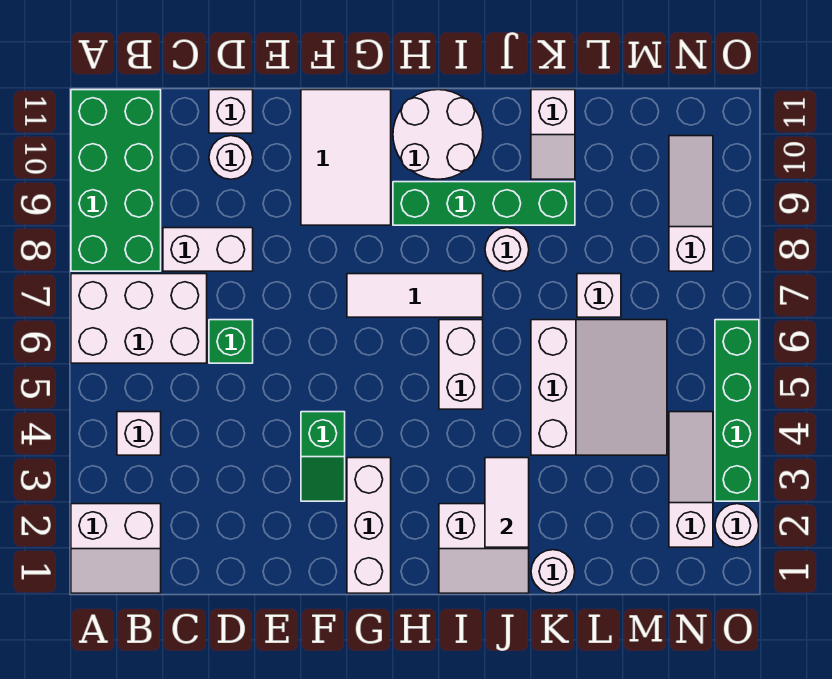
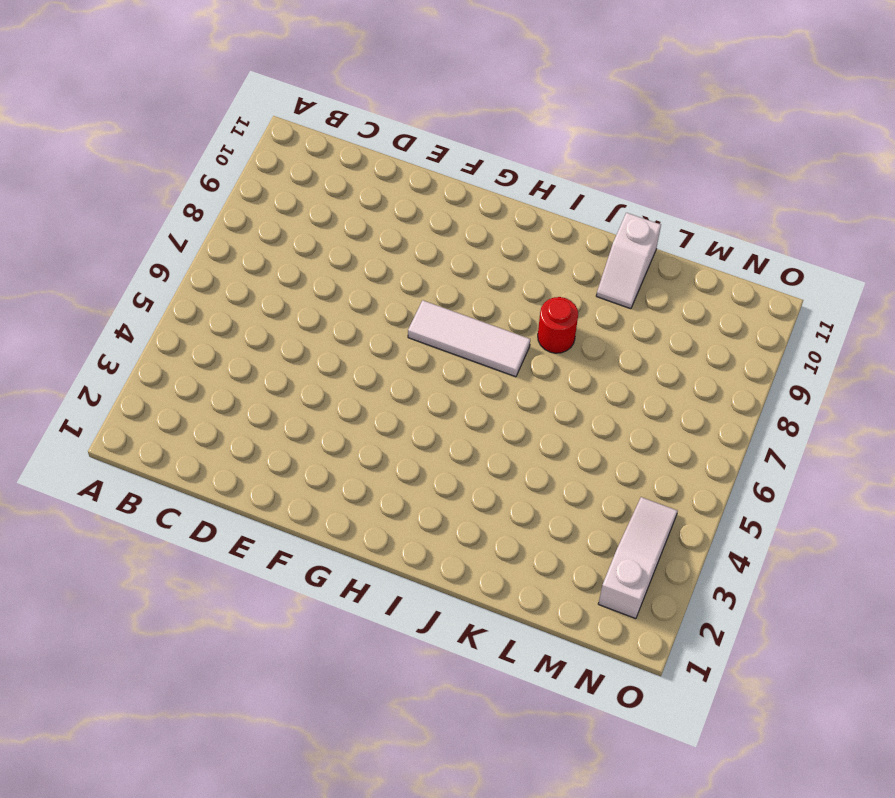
red 1x1 round brick [538,297,578,353] -> white 1x1 round brick [485,228,529,271]
none -> white 2x2 slope [71,504,161,593]
none -> white 2x3 brick [71,274,207,363]
none -> green 2x4 brick [71,90,161,271]

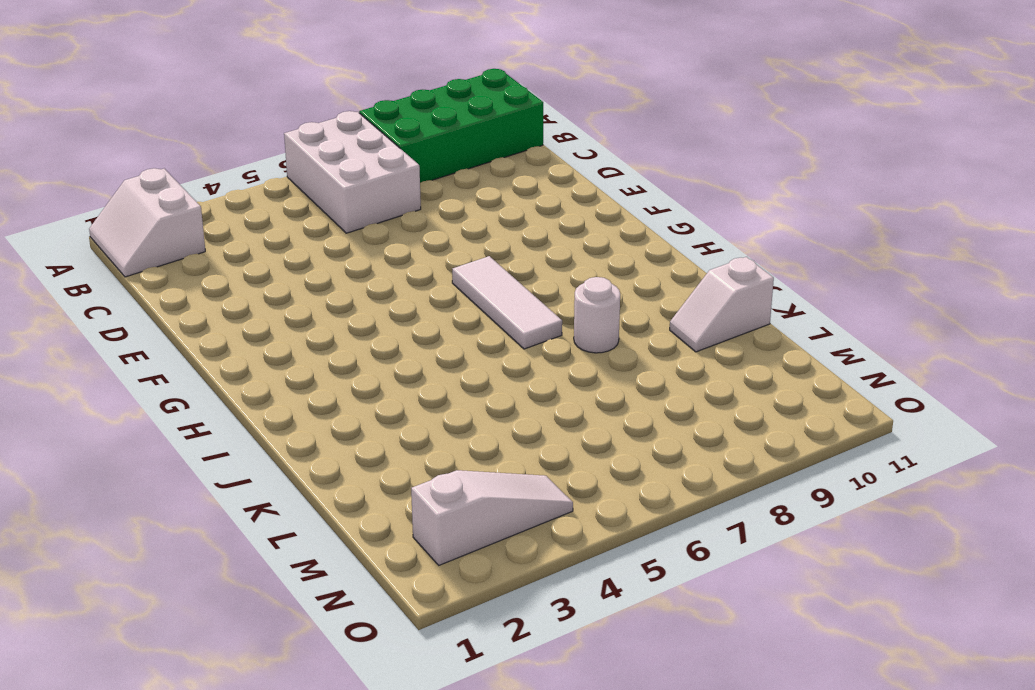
none -> white 1x1 brick [117,412,161,455]
none -> white 1x2 brick [163,228,253,271]
none -> green 1x1 brick [209,320,253,363]

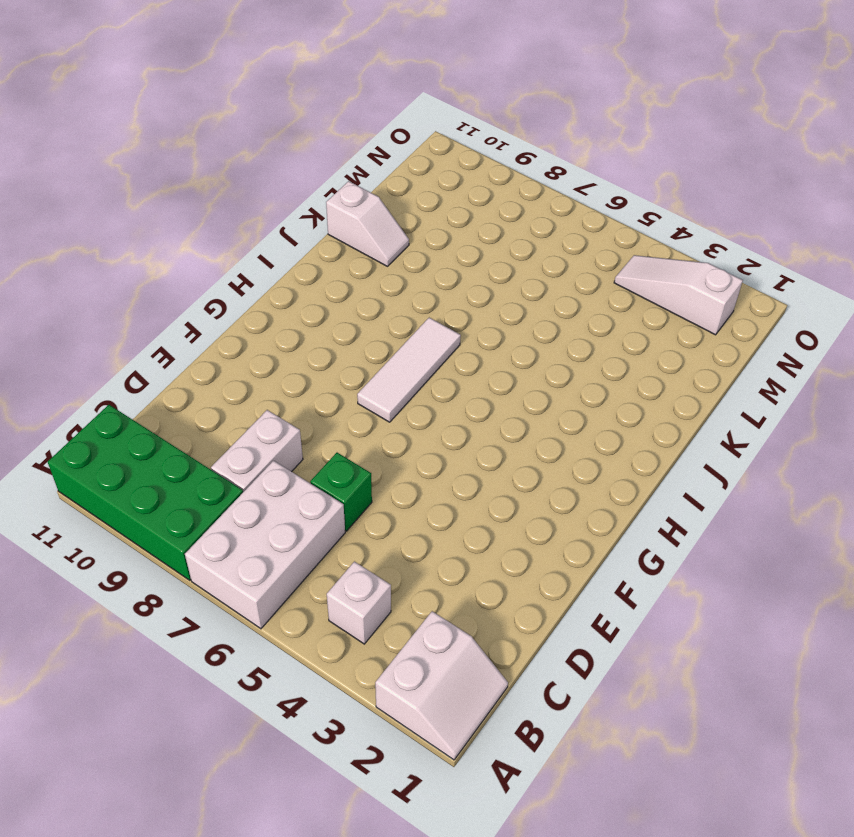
none -> white 1x1 round brick [209,136,253,179]
none -> white 1x1 brick [209,90,253,133]
none -> green 1x2 slope [301,412,345,501]

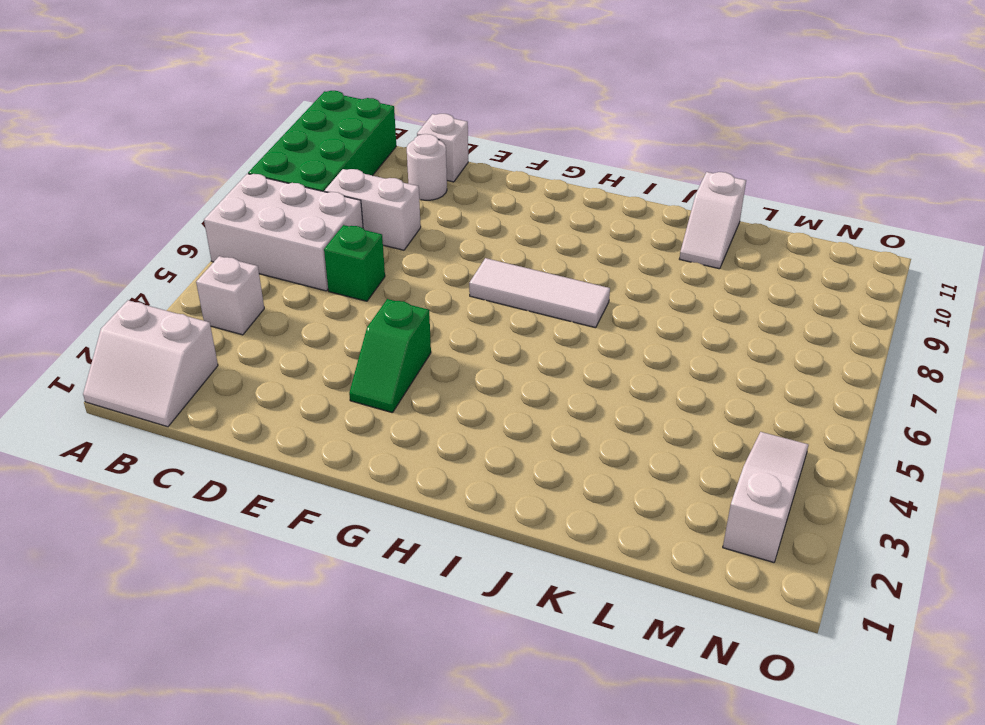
none -> white 2x3 tile [301,90,391,225]
none -> white 1x3 brick [347,458,391,593]
none -> green 1x4 brick [393,182,575,225]

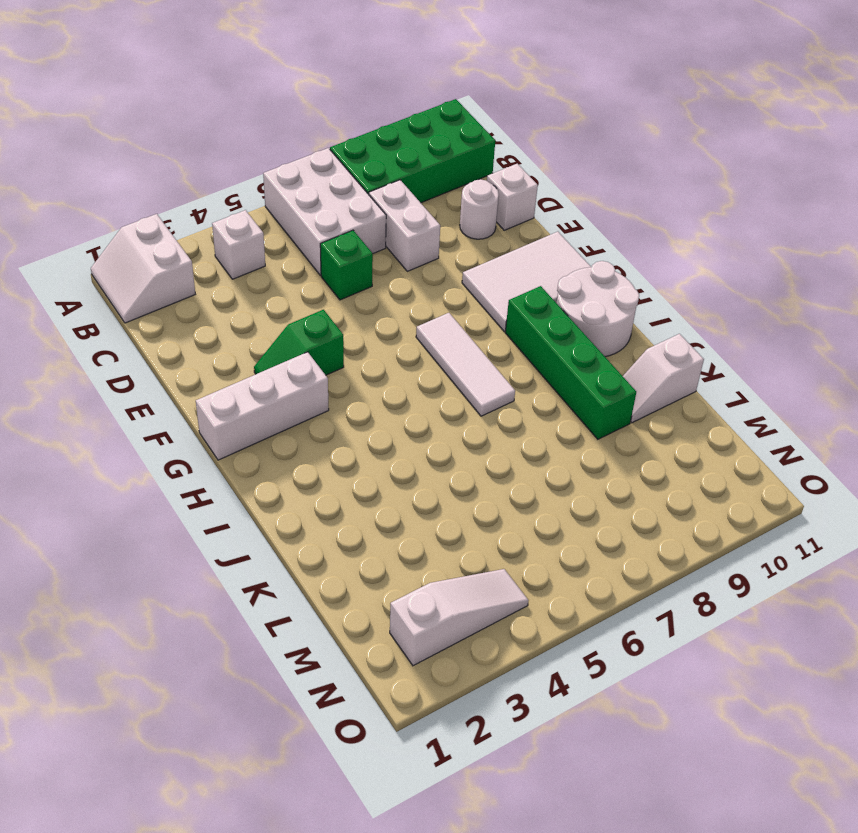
none -> white 2x2 slope [439,504,529,593]
none -> white 1x2 brick [439,320,483,409]
none -> white 1x1 round brick [485,228,529,271]

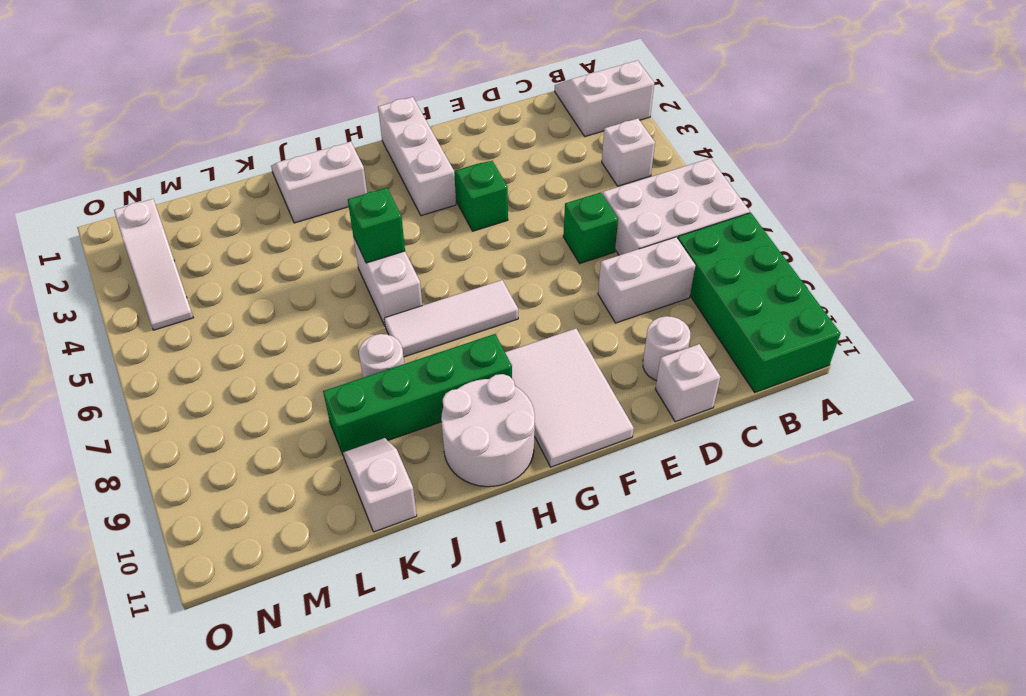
green 1x1 brick [348,188,405,263] -> none
none -> white 1x1 round brick [531,550,575,593]
none -> white 3x3 slope [531,320,667,455]
none -> white 1x1 brick [577,274,621,317]

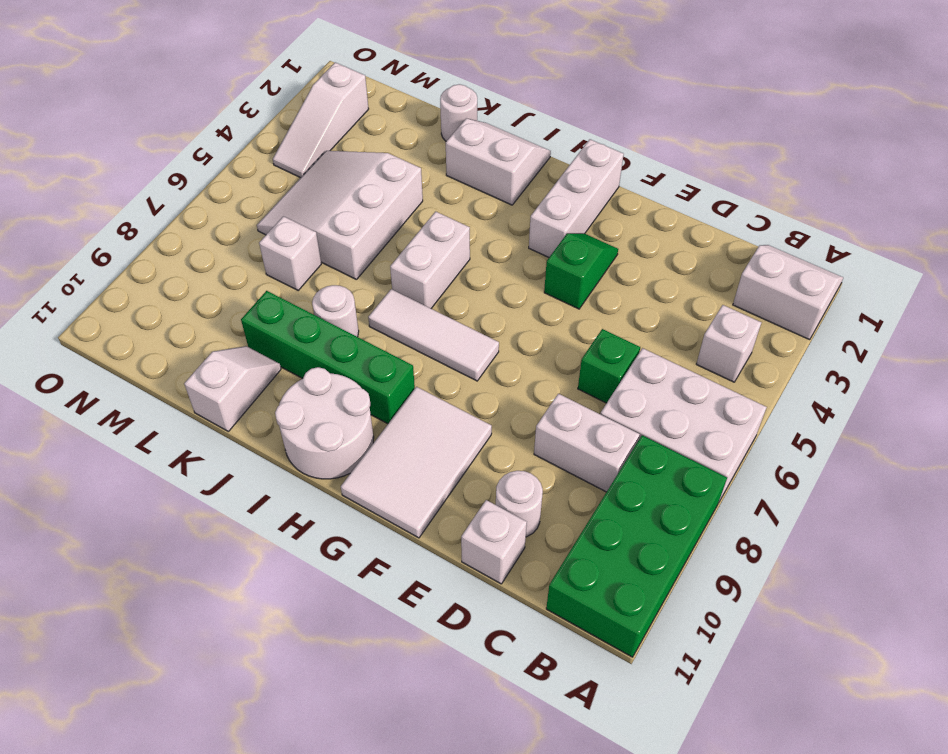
none -> white 1x3 slope [669,136,713,271]
none -> white 1x1 round brick [715,504,759,547]
none -> green 1x4 brick [715,320,759,501]

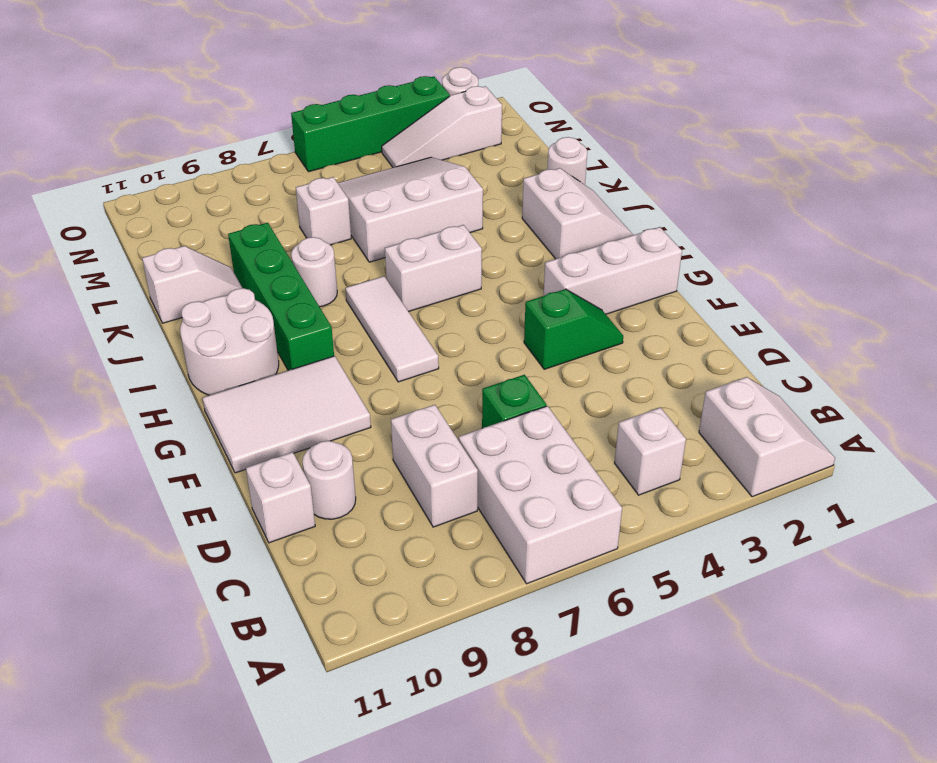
none -> green 2x4 brick [71,90,161,271]
none -> white 1x3 slope [669,136,713,271]
none -> white 1x2 tile [485,458,529,547]

